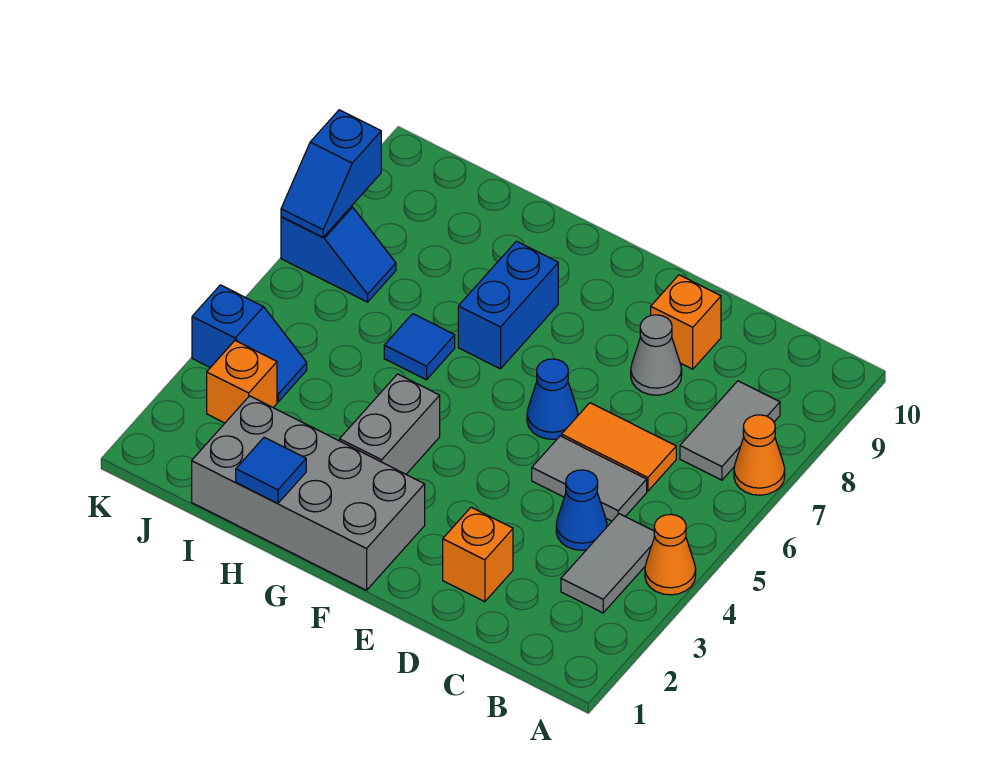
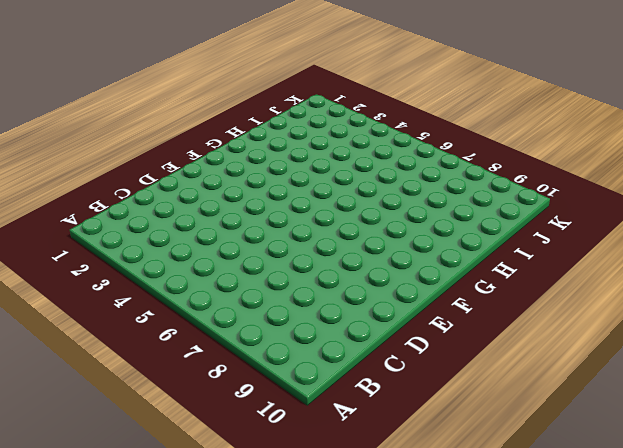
none -> orange 1x1 cone [645,514,696,595]
none -> orange 1x1 cone [734,415,785,495]
none -> grey 1x2 tile [561,514,655,613]

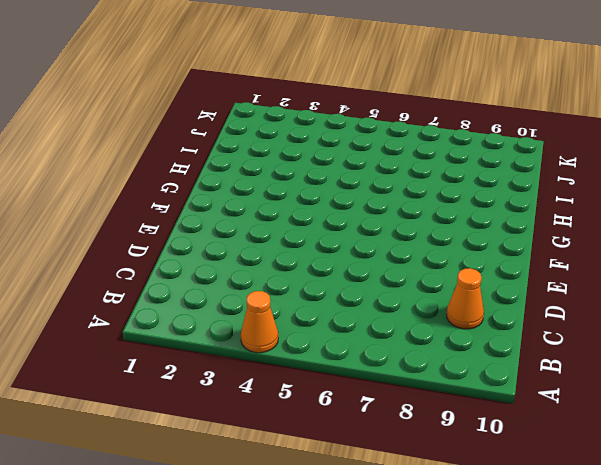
orange 1x1 cone [447,268,484,329] -> orange 1x1 cone moved to [734,415,785,495]
none -> grey 1x2 tile [561,514,655,613]
none -> grey 1x2 tile [680,381,780,480]
none -> blue 1x1 cone [556,470,607,550]

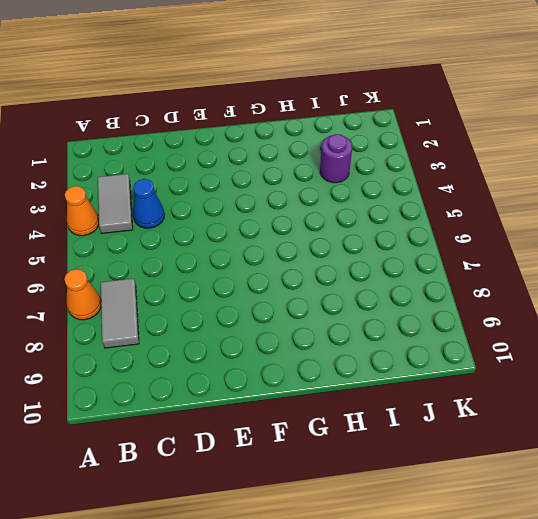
purple 1x1 round brick [320,134,352,183] -> none
none -> grey 1x2 tile [532,436,647,521]
none -> orange 1x2 tile [562,403,676,491]
none -> orange 1x1 brick [443,507,513,602]

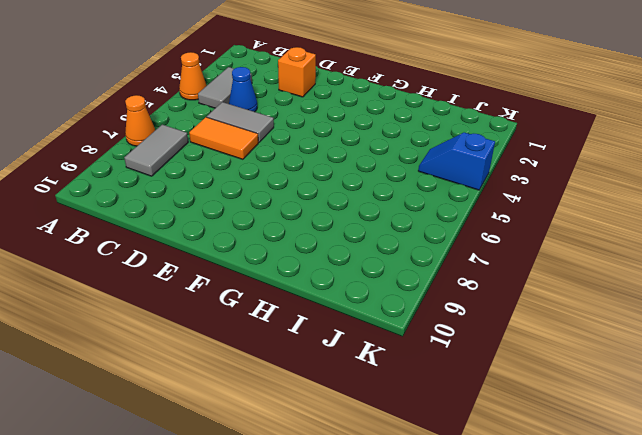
none -> grey 1x1 cone [631,315,682,395]
none -> orange 1x1 brick [651,275,721,369]
none -> blue 1x1 cone [527,359,578,439]

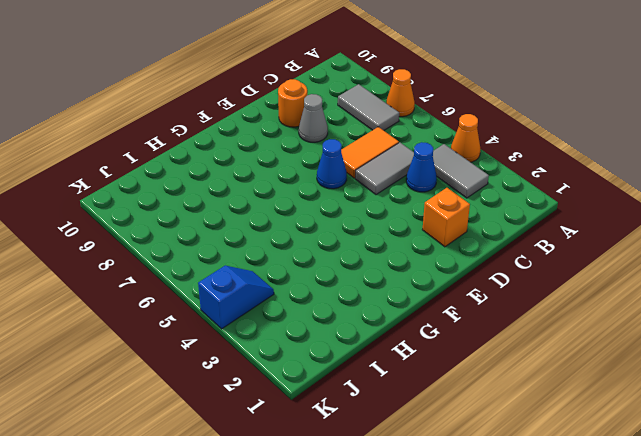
orange 1x1 round brick [278,79,307,127] -> orange 1x1 brick [651,275,721,369]
none -> grey 2x4 brick [192,396,425,590]
none -> grey 1x2 brick [340,374,440,474]
none -> blue 1x2 brick [458,241,558,369]

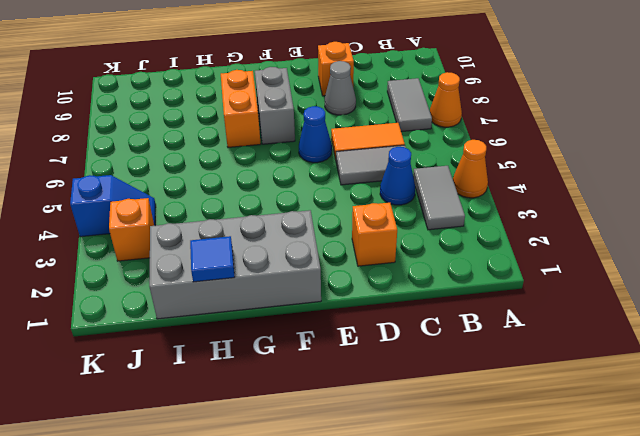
grey 1x2 brick [255,67,295,144] -> grey 1x2 brick moved to [340,374,440,474]
orange 1x2 brick [221,70,261,148] -> blue 1x2 brick [458,241,558,369]
none -> blue 1x1 tile [384,314,455,380]
none -> blue 1x2 slope [281,206,396,302]
none -> blue 1x2 slope [281,110,381,237]

